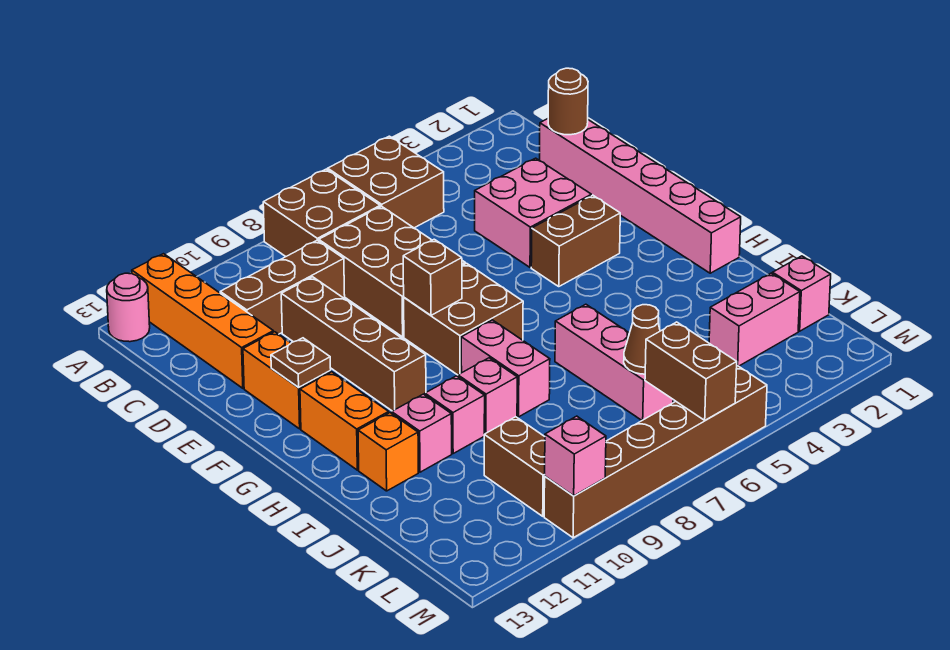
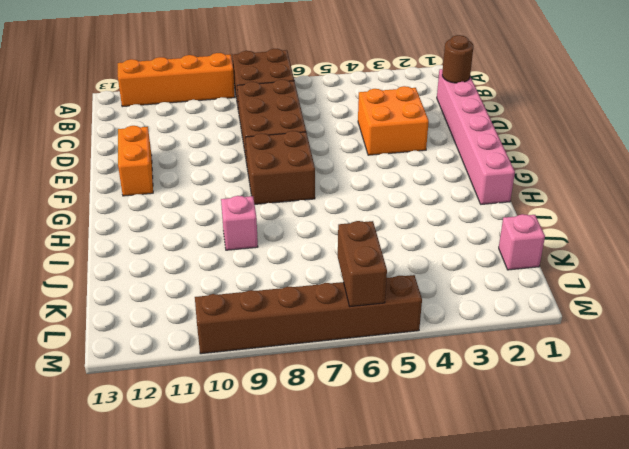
orange 1x4 brick [118,53,235,107] -> orange 1x4 brick turned to [132,254,273,388]
orange 2x2 brick [358,86,429,155] -> pink 2x2 brick [475,158,591,267]
none -> brown 2x2 brick [328,136,444,228]
none -> pink 1x1 round brick [107,273,150,342]
none -> brown 1x3 brick [220,240,345,334]

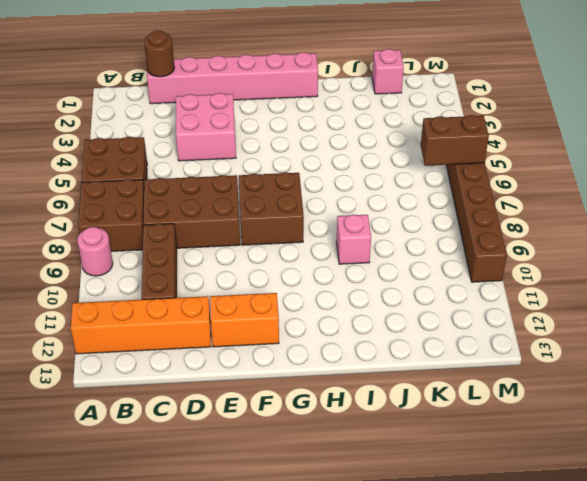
pink 1x1 round brick [77,227,113,276] -> pink 1x1 round brick moved to [107,273,150,342]
none -> brown 1x4 brick [281,277,426,411]
none -> brown 1x2 brick [531,195,620,286]
none -> orange 1x2 brick [300,372,389,470]

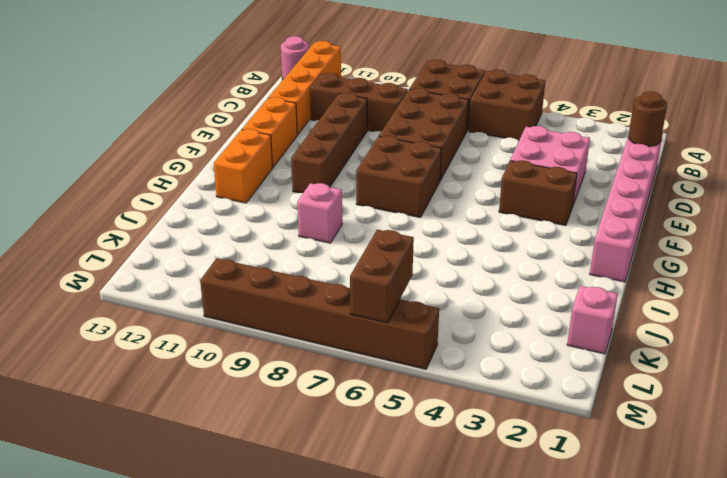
none -> pink 1x2 brick [461,320,550,417]
none -> pink 1x3 brick [555,304,673,420]
none -> pink 1x1 brick [425,376,485,453]

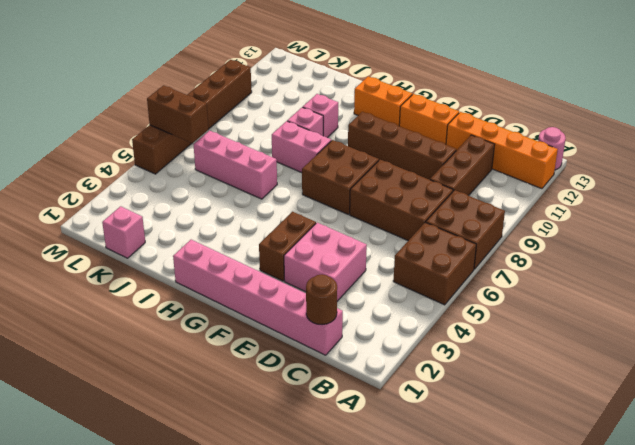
none -> pink 1x1 brick [392,394,452,472]
none -> orange 1x1 brick [358,413,418,491]
none -> pink 1x2 brick [709,273,800,366]

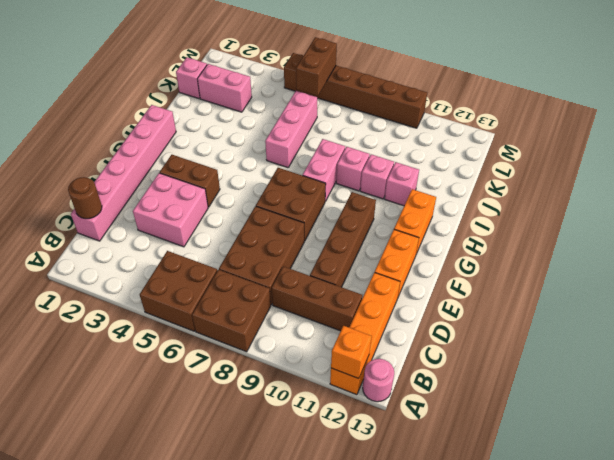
orange 1x1 brick [331,326,372,379] -> orange 1x1 brick moved to [358,413,418,491]
none -> brown 1x2 brick [484,417,545,516]
none -> brown 1x1 brick [403,239,462,315]
none -> brown 1x1 plate [271,338,331,388]

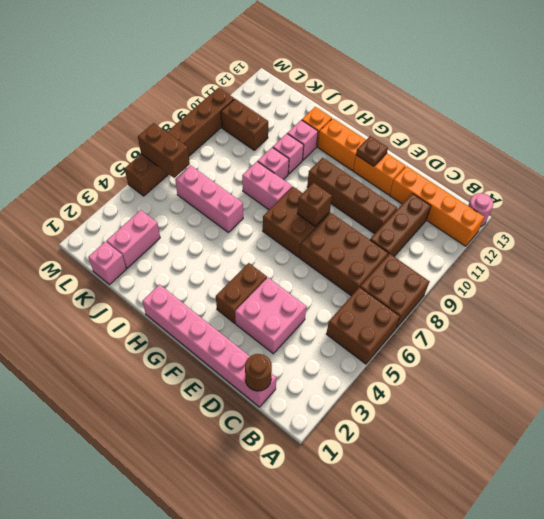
none -> brown 1x1 cone [624,305,660,374]
none -> pink 1x1 brick [545,416,606,496]

